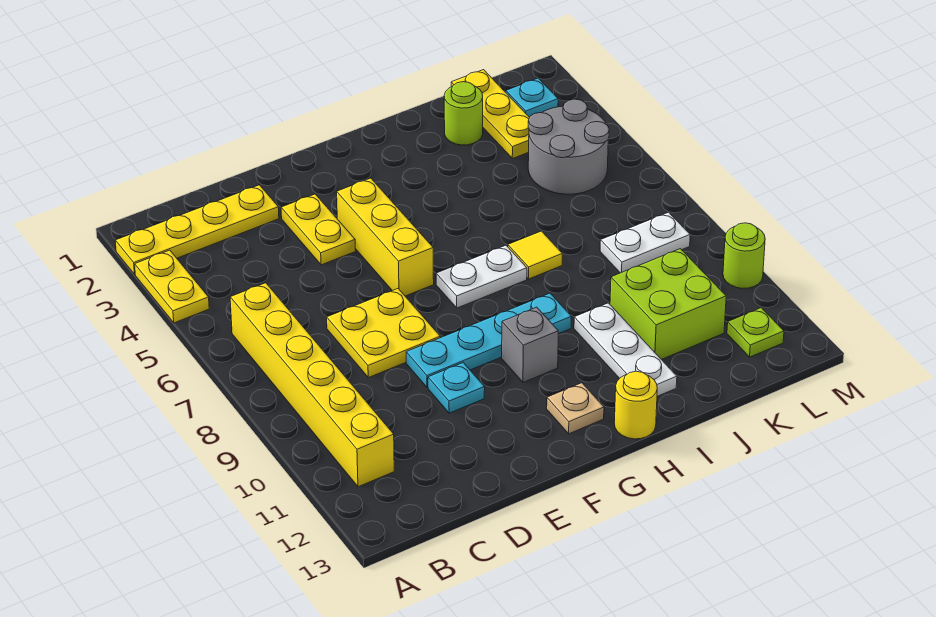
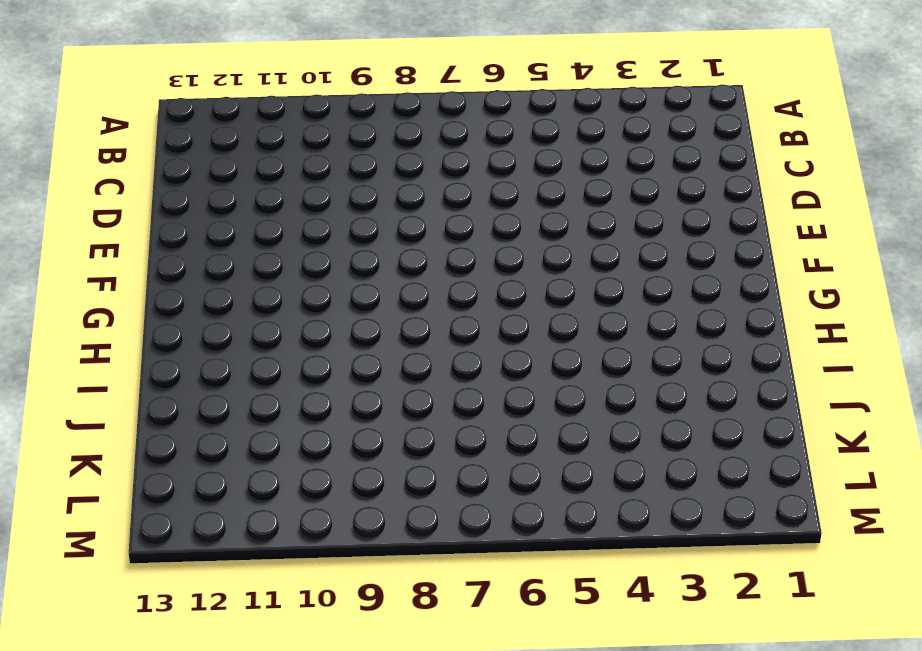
none -> yellow 1x4 plate [115,185,279,274]
none -> yellow 1x2 plate [135,250,209,323]
none -> yellow 1x6 brick [230,283,394,487]

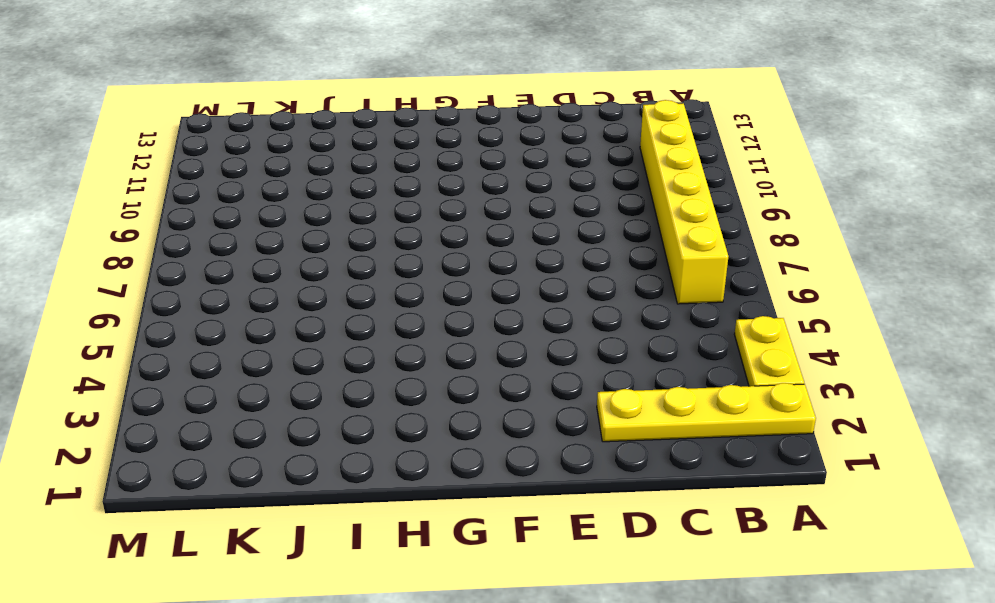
none -> yellow 2x2 plate [327,289,440,378]
none -> yellow 1x2 plate [281,194,356,265]
none -> cyan 1x4 plate [406,293,572,388]

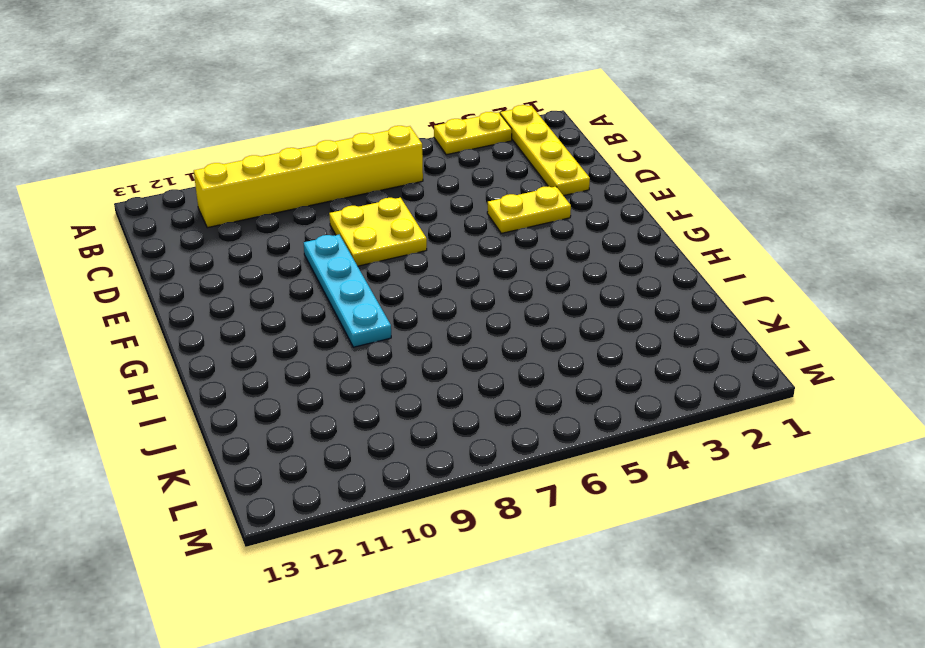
none -> cyan 1x1 plate [428,363,485,413]
none -> yellow 1x3 brick [337,178,434,296]
none -> white 1x2 plate [436,245,527,308]

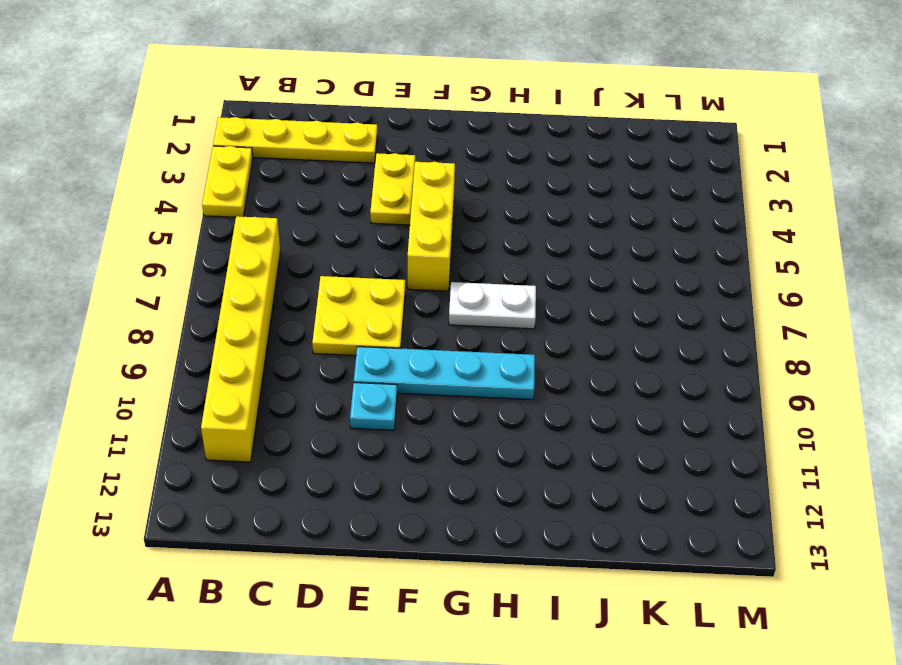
none -> grey 1x1 brick [502,307,558,382]
none -> tan 1x1 plate [547,383,604,434]
none -> yellow 1x1 round brick [614,371,657,439]

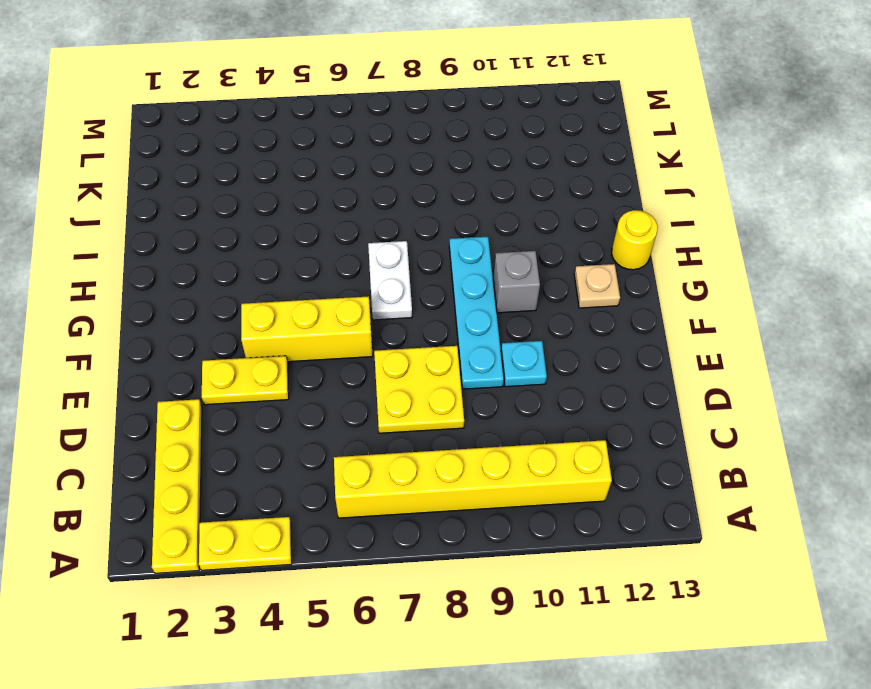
none -> yellow 1x1 tile [508,231,562,279]
none -> white 1x3 plate [574,303,677,396]
none -> lime 1x1 round brick [444,82,483,145]

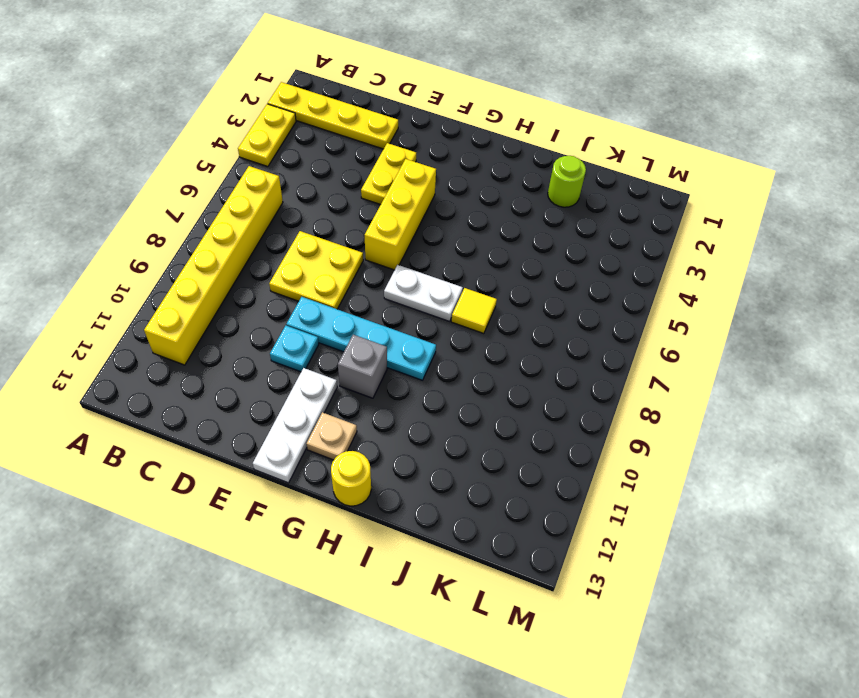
white 1x3 plate [253,368,337,483] -> white 1x3 plate moved to [574,303,677,396]
none -> lime 2x2 brick [610,249,726,360]
none -> yellow 1x3 plate [451,70,530,159]
none -> grey 2x2 round brick [528,99,609,194]

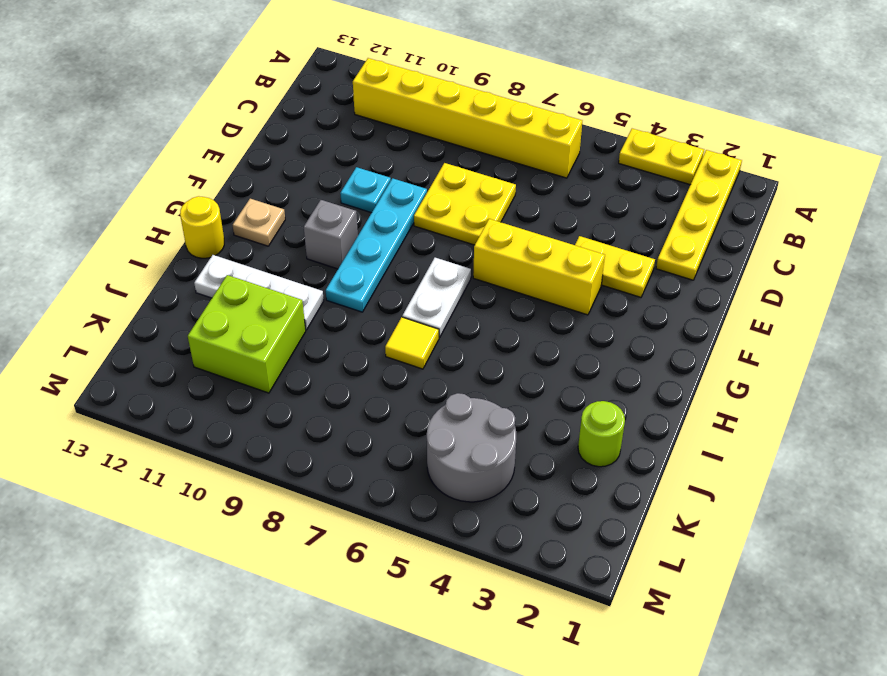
none -> yellow 1x3 plate [451,70,530,159]
none -> white 1x2 plate [600,212,690,273]
none -> cyan 1x1 plate [506,78,558,117]

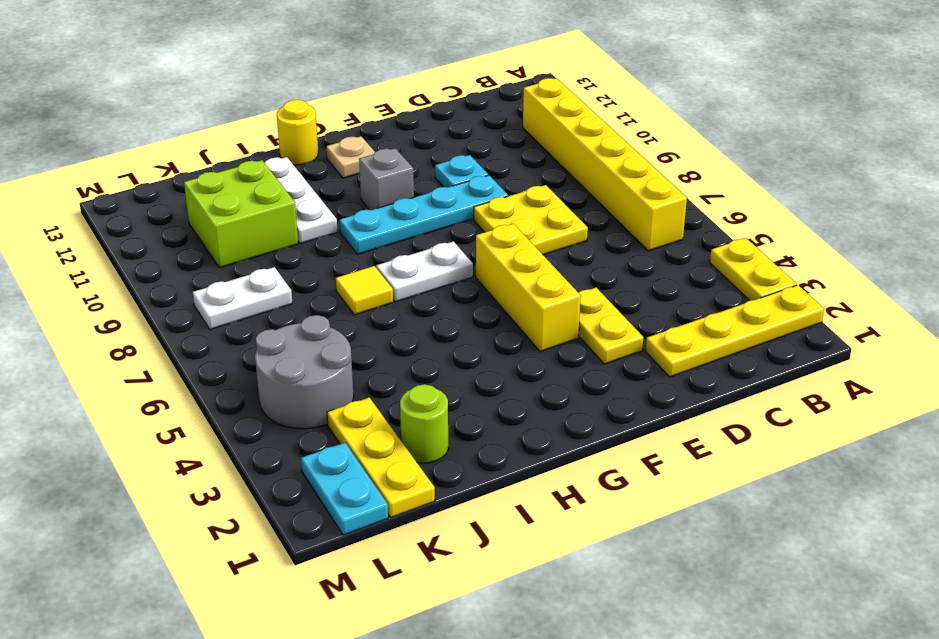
cyan 1x2 plate [301,443,388,535] -> cyan 1x1 plate [506,78,558,117]
none -> lime 1x1 plate [727,308,784,357]
none -> lime 1x1 round brick [723,223,765,288]

